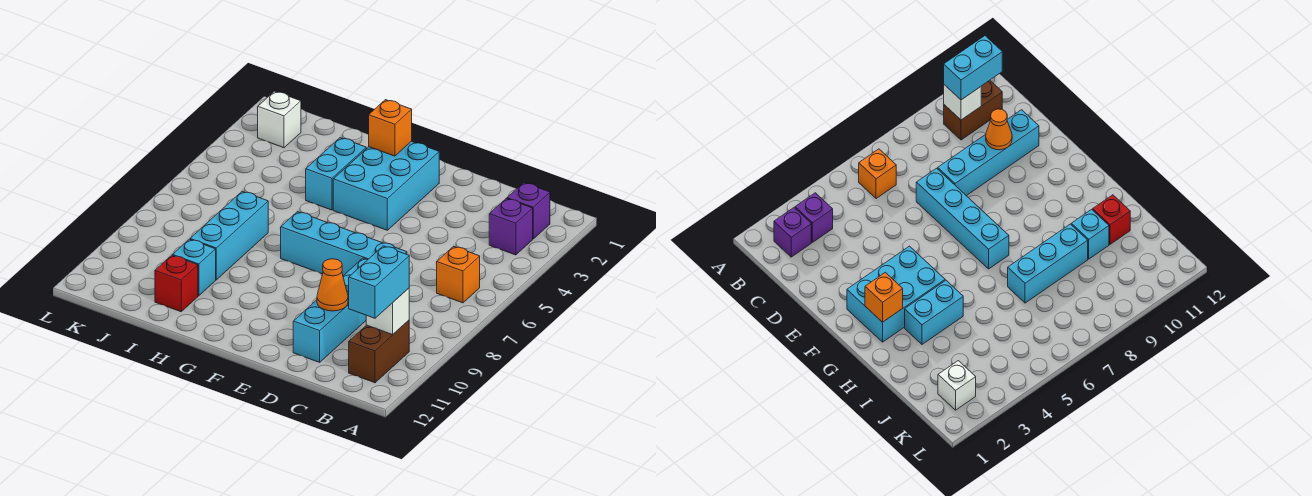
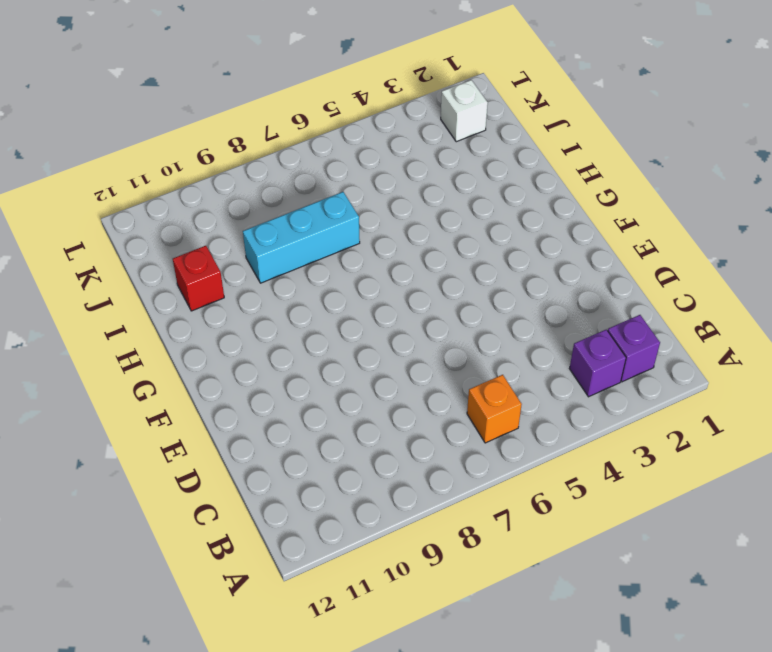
none -> brown 1x2 brick [349,320,409,383]
none -> cyan 1x4 brick [281,212,407,276]
none -> cyan 1x4 brick [293,258,368,362]

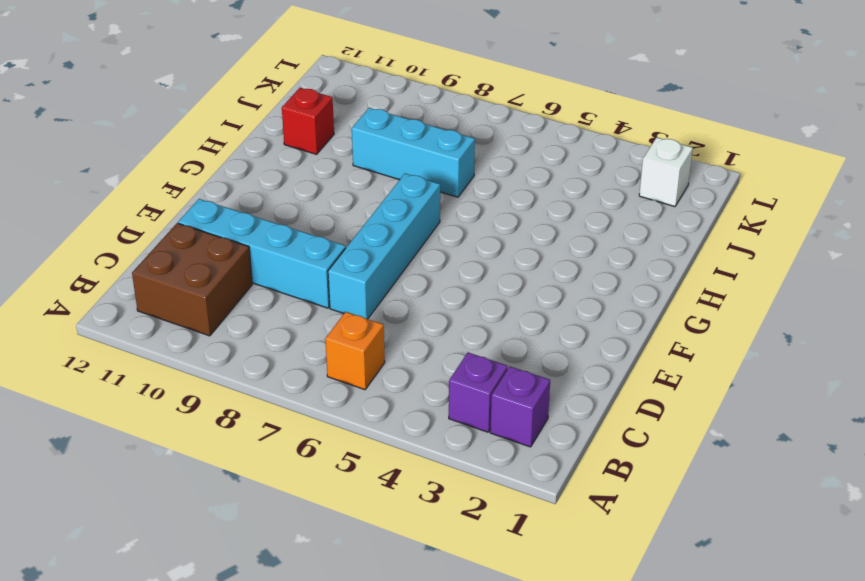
brown 2x2 brick [132,223,252,336] -> brown 1x2 brick [349,320,409,383]
none -> cyan 2x3 brick [333,141,439,230]
none -> cyan 1x2 brick [306,138,366,210]
none -> cyan 1x1 brick [173,239,216,296]

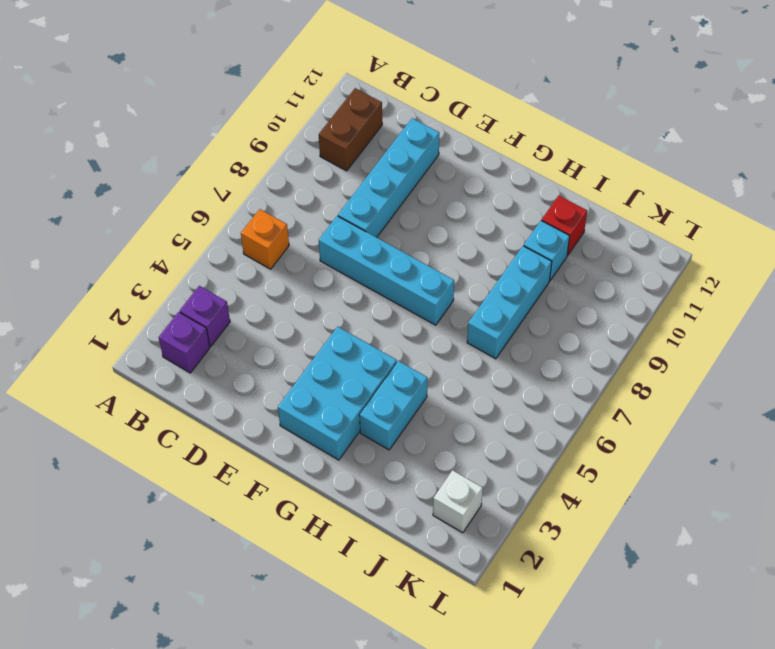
none -> white 1x1 brick [366,288,409,335]
none -> orange 1x1 cone [317,259,348,311]
none -> orange 1x1 brick [369,100,412,156]

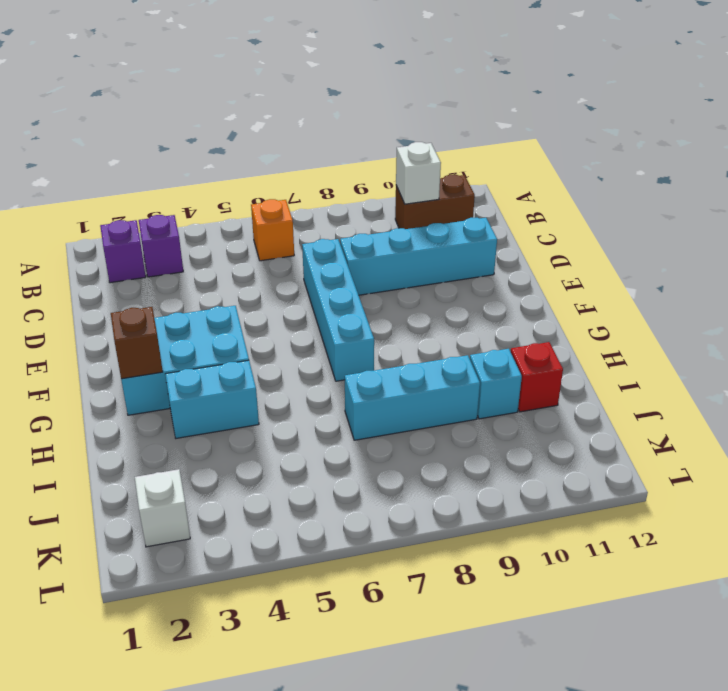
brown 1x1 brick [111,307,163,379] -> orange 1x1 brick [369,100,412,156]
none -> orange 1x1 cone [317,259,348,311]
none -> cyan 1x2 brick [349,246,409,318]

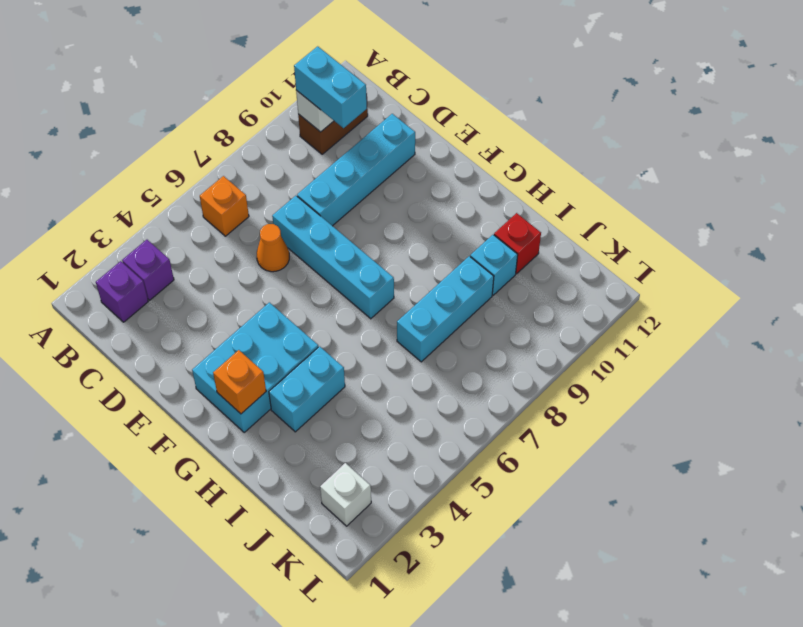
cyan 1x2 brick [294,46,367,128] -> cyan 1x2 brick turned to [349,246,409,318]
orange 1x1 cone [257,224,289,272] -> orange 1x1 cone moved to [317,259,348,311]

